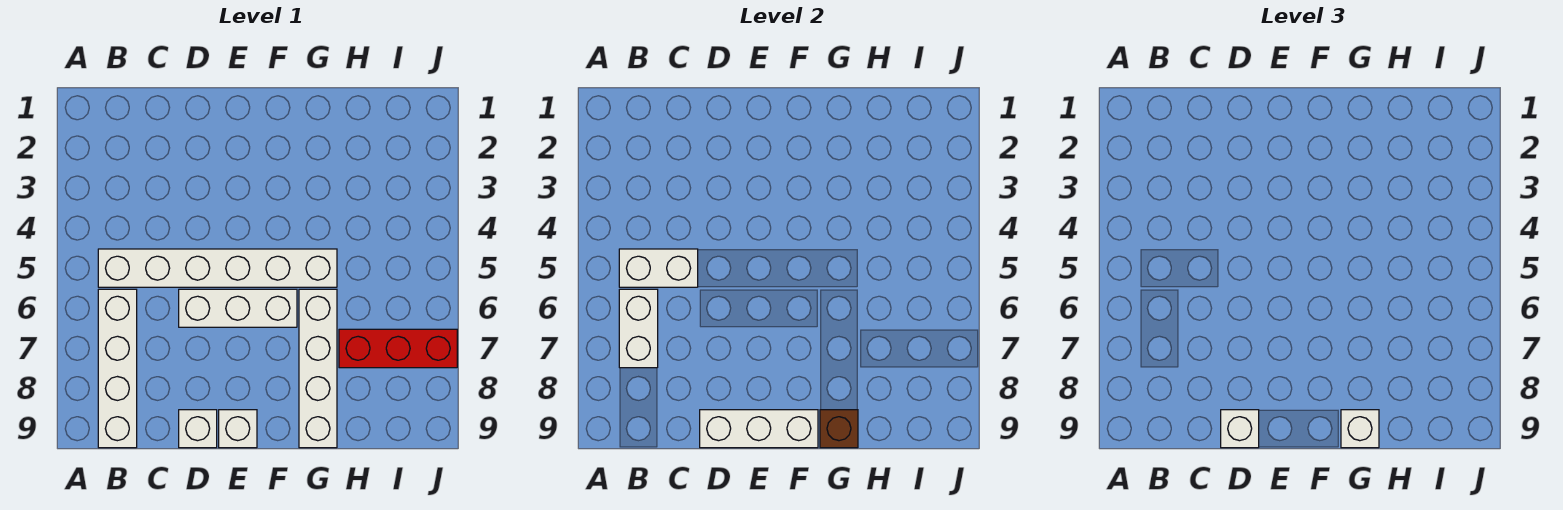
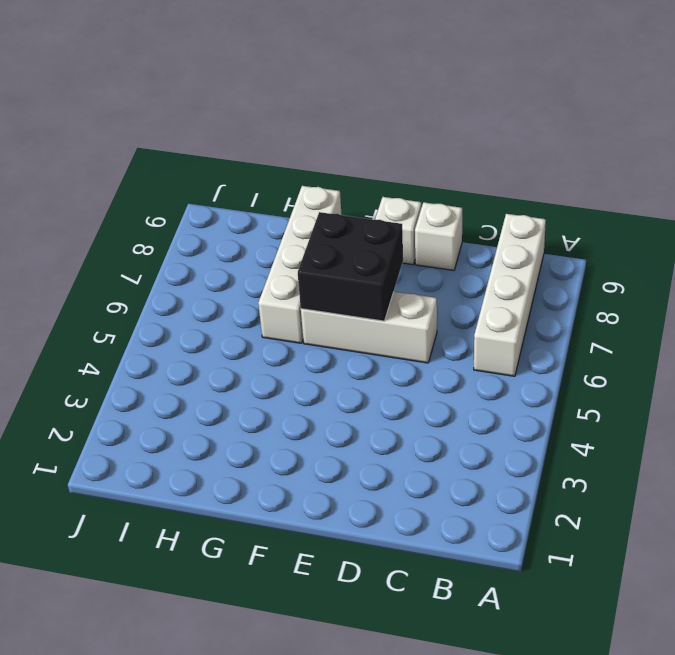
black 2x2 brick [298,212,403,321] -> none
none -> white 1x6 brick [98,249,337,287]
none -> red 1x3 brick [339,329,457,368]
none -> white 1x2 brick [619,249,698,287]

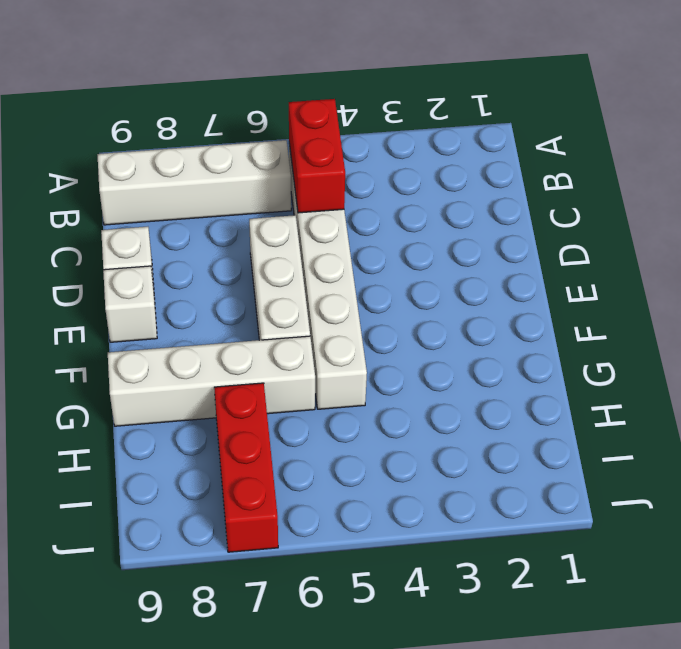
red 1x2 brick [289,99,345,213] -> white 1x2 brick [619,249,698,287]
none -> white 1x2 brick [619,289,658,368]
none -> white 1x3 brick [700,410,818,448]
none -> brown 1x1 brick [820,410,858,448]

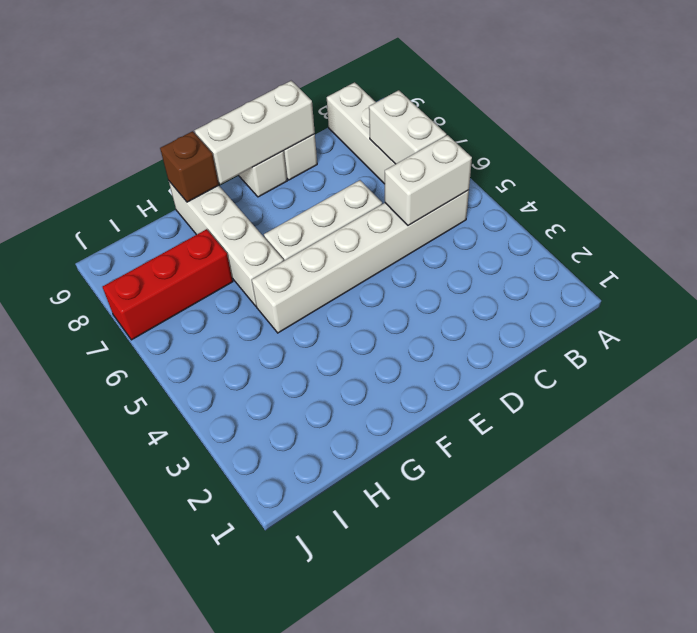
none -> white 1x1 brick [1221,410,1259,448]
none -> white 1x1 brick [1341,410,1379,448]

